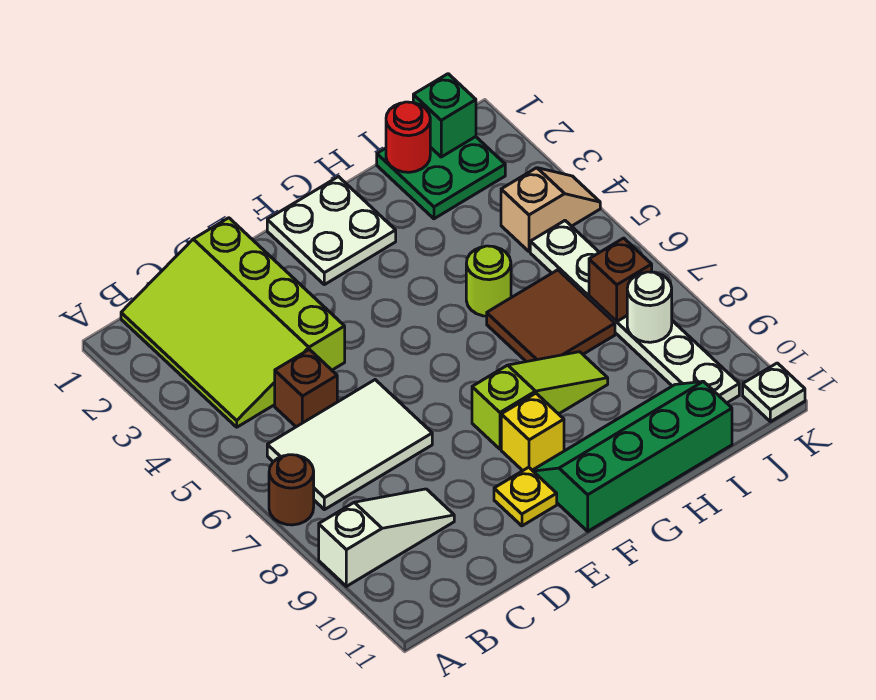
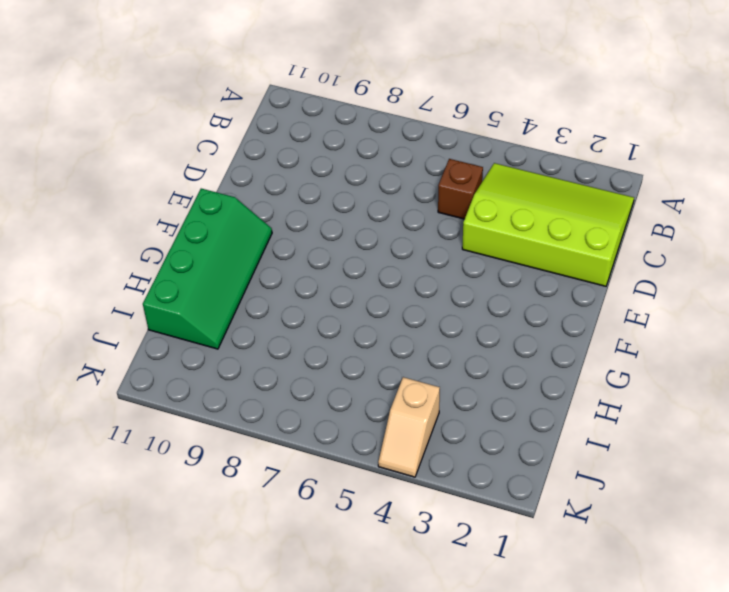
none -> brown 1x1 round brick [269,455,314,525]
none -> white 1x3 slope [319,489,454,586]
none -> white 2x3 tile [267,380,432,510]

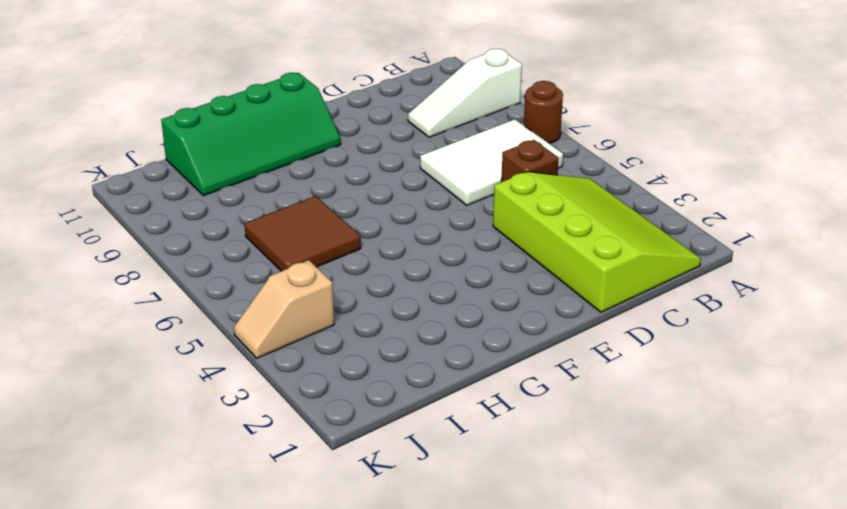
none -> yellow 1x1 plate [494,467,557,526]
none -> white 2x2 plate [267,177,396,285]
none -> lime 1x3 slope [472,352,608,449]

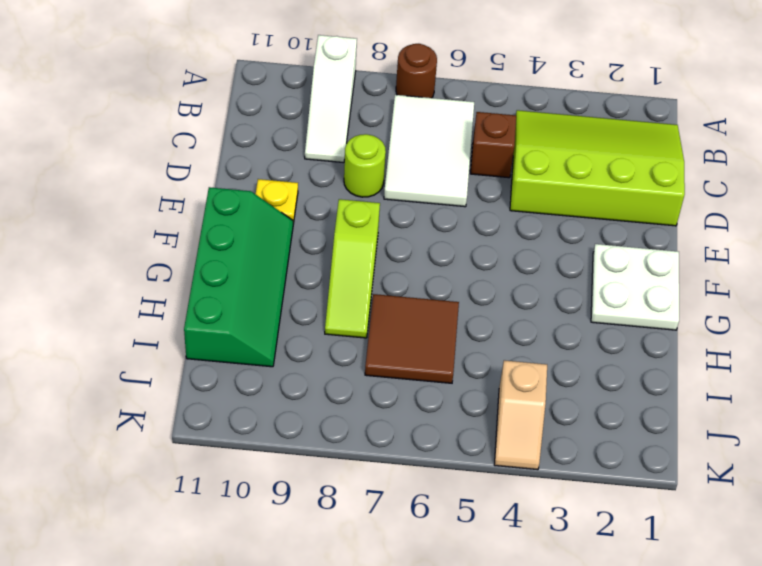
lime 1x1 round brick [344,134,386,197] -> lime 1x1 round brick moved to [466,246,511,316]
none -> yellow 1x1 brick [501,393,564,471]
none -> green 2x2 plate [377,137,505,219]
none -> white 1x6 plate [530,221,739,403]

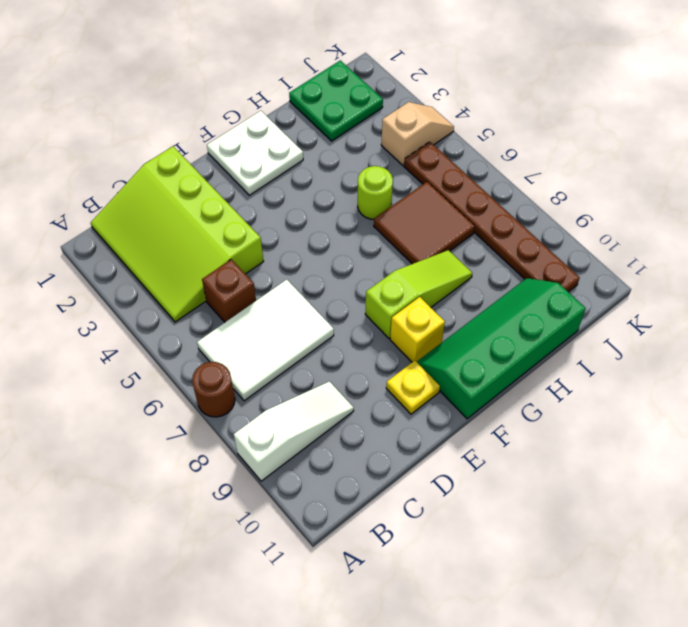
brown 1x6 plate [404,142,580,292] -> white 1x6 plate [530,221,739,403]
none -> white 1x1 plate [743,363,805,422]
none -> red 1x1 round brick [386,102,430,172]
none -> green 1x1 brick [413,74,476,157]

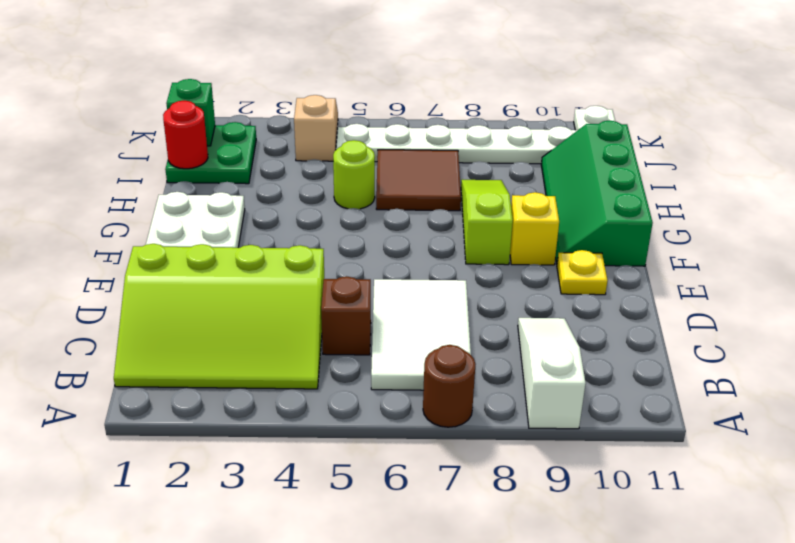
none -> brown 1x1 brick [589,238,652,322]
none -> white 1x1 round brick [627,272,672,342]

